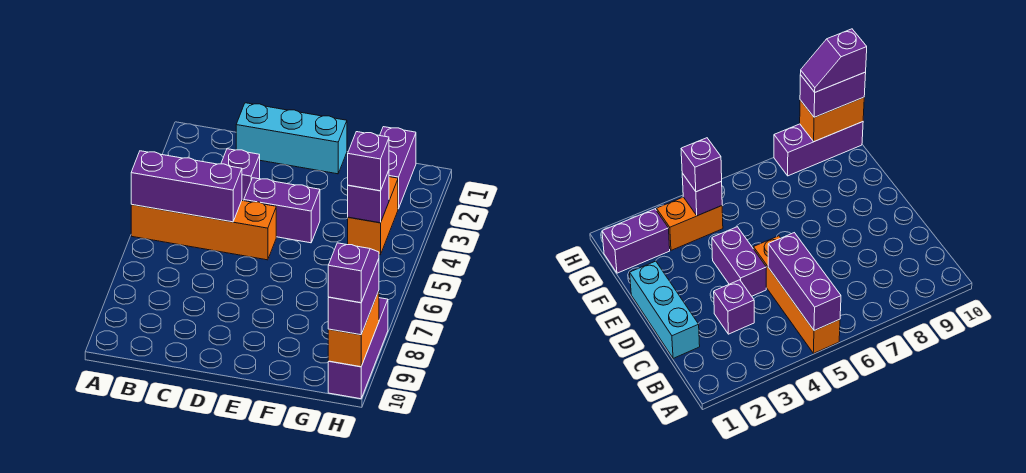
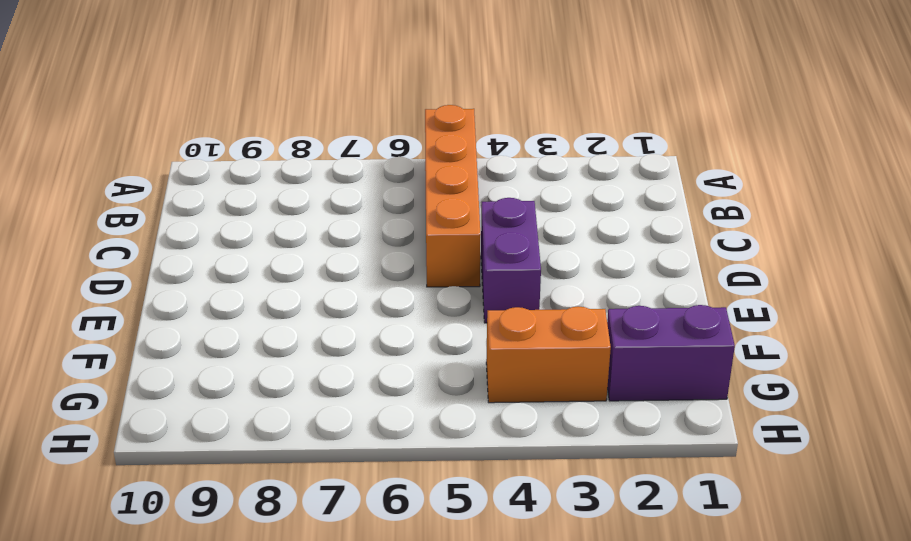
none -> cyan 1x3 brick [236,103,347,174]
none -> purple 1x1 brick [221,149,260,201]
none -> purple 1x3 brick [328,298,388,399]

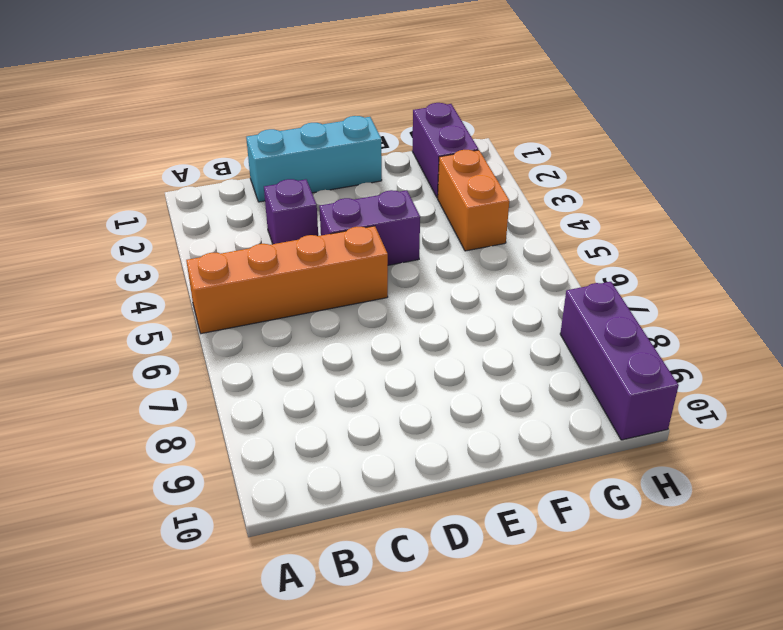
none -> purple 1x3 brick [131,151,242,222]
none -> purple 1x1 brick [348,171,389,223]
none -> orange 1x2 brick [328,291,379,367]

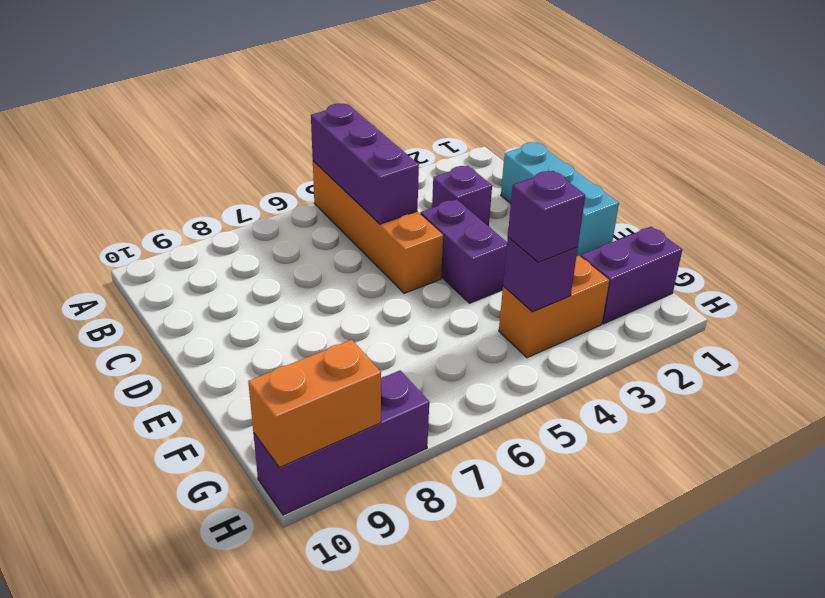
none -> purple 1x2 brick [328,259,379,335]
none -> purple 1x2 slope [328,243,379,303]

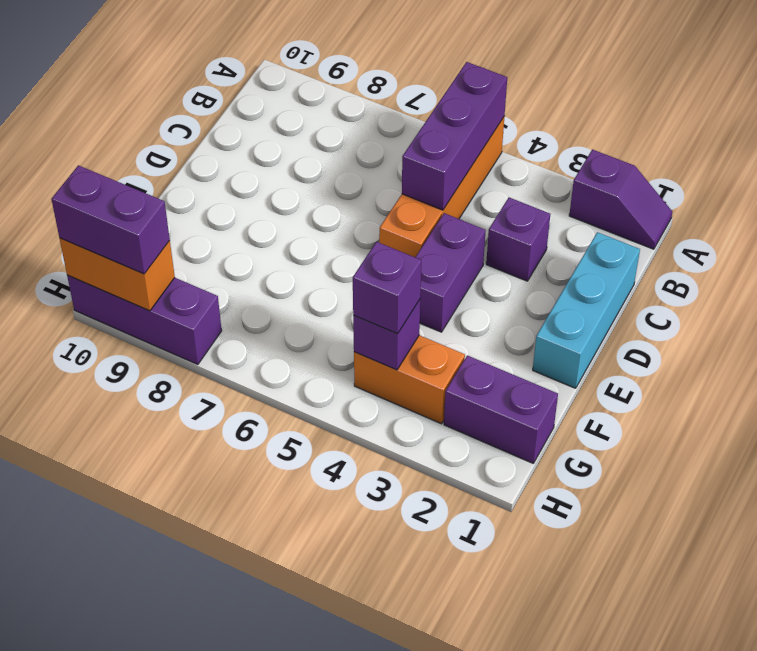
purple 1x2 slope [569,150,672,249] -> purple 1x2 slope moved to [328,243,379,303]

